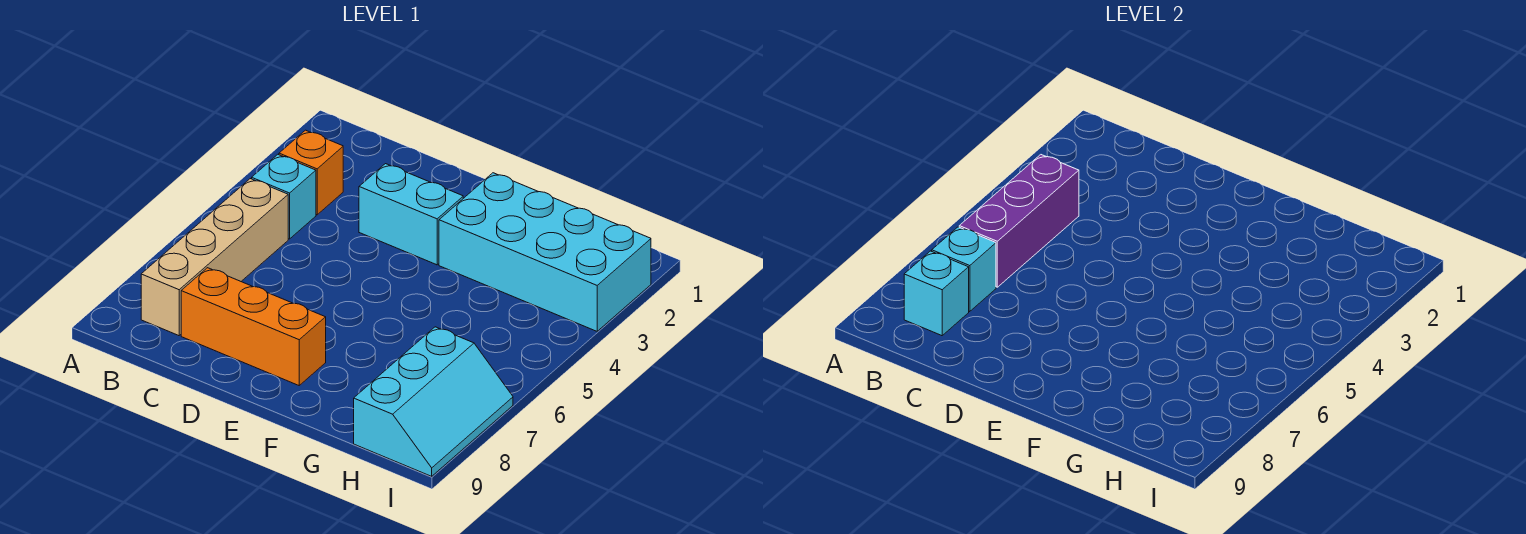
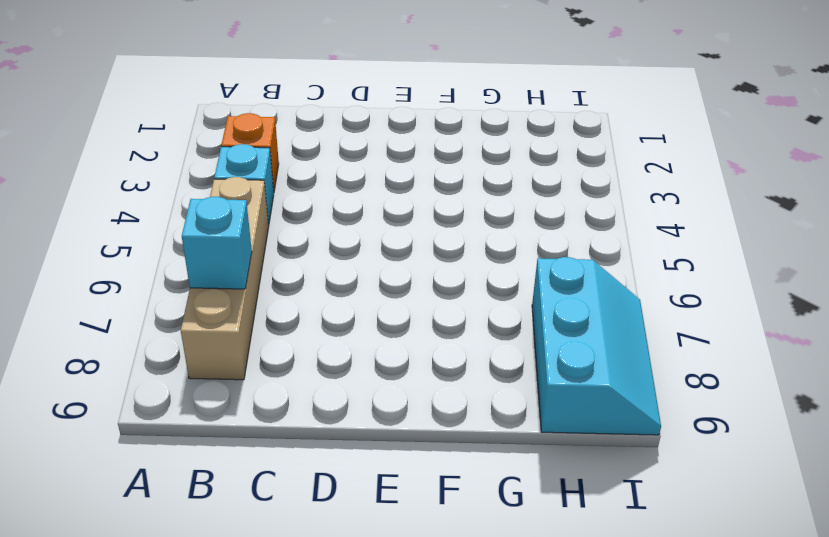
none -> orange 1x3 brick [181,268,326,385]
none -> cyan 1x2 brick [359,164,463,265]

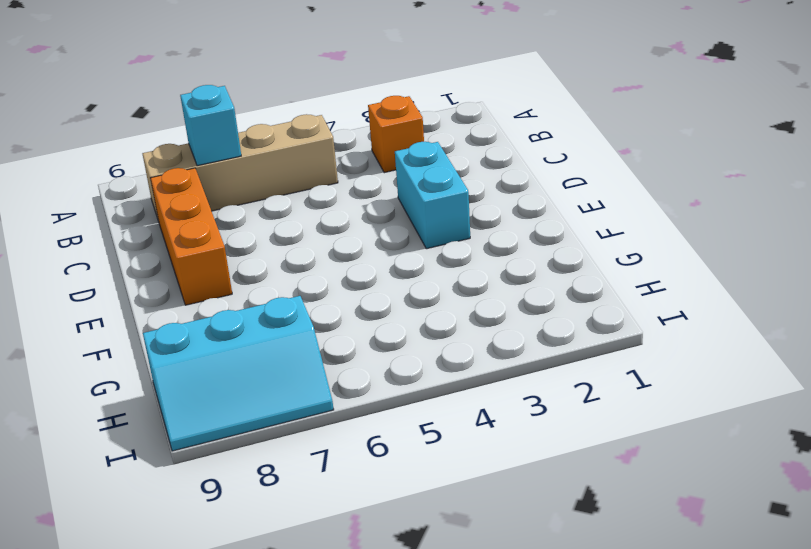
none -> cyan 1x1 brick [252,155,316,239]
none -> cyan 2x4 brick [439,173,651,331]

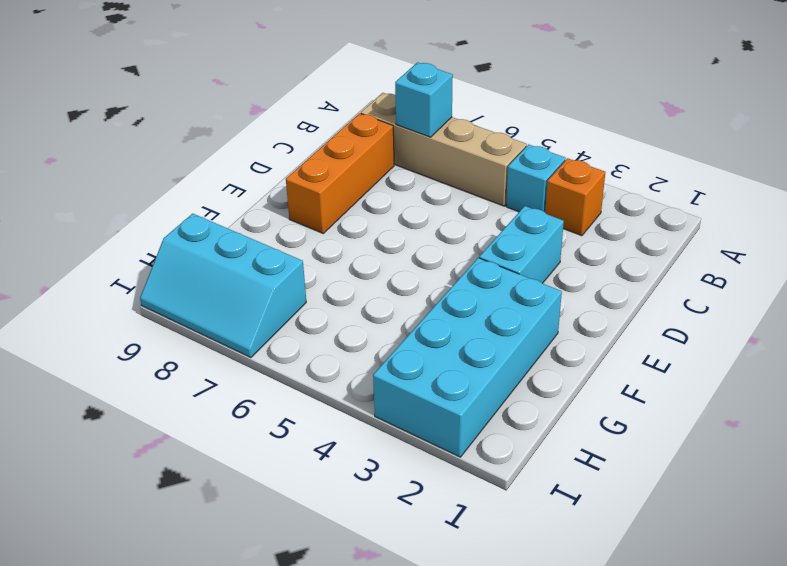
none -> purple 1x3 brick [959,155,1079,287]
none -> cyan 1x1 brick [904,251,969,336]

